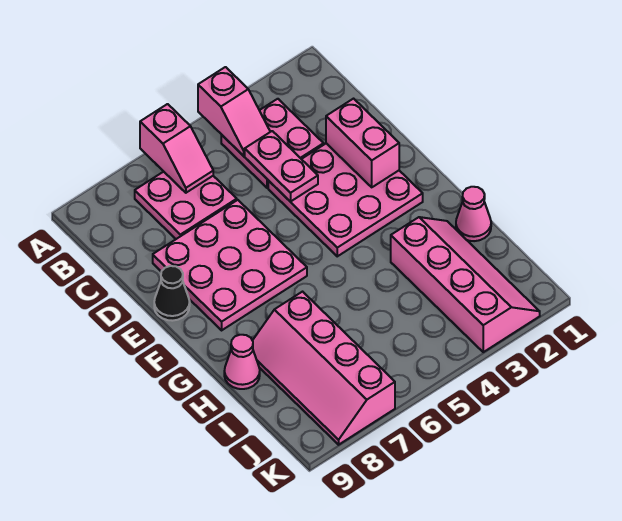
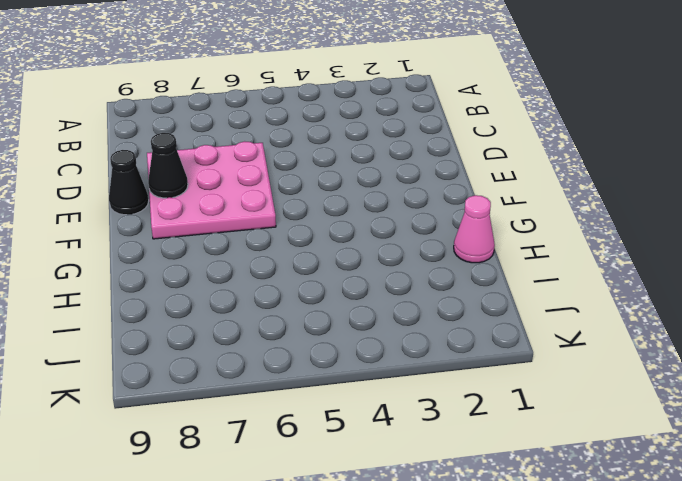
black 1x1 cone [148,133,188,198] -> none
none -> pink 2x2 plate [221,99,324,188]
none -> pink 2x2 plate [135,172,237,239]
none -> pink 3x3 plate [268,143,423,256]

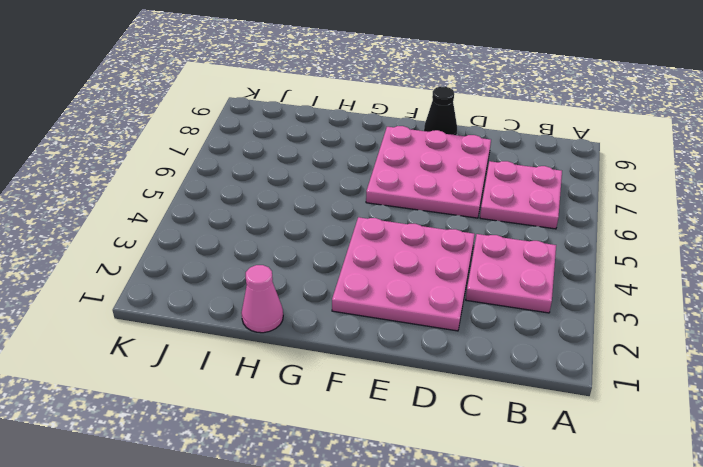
none -> pink 2x4 slope [391,217,540,352]
none -> pink 2x4 slope [253,292,395,445]
none -> pink 1x1 cone [224,335,260,389]

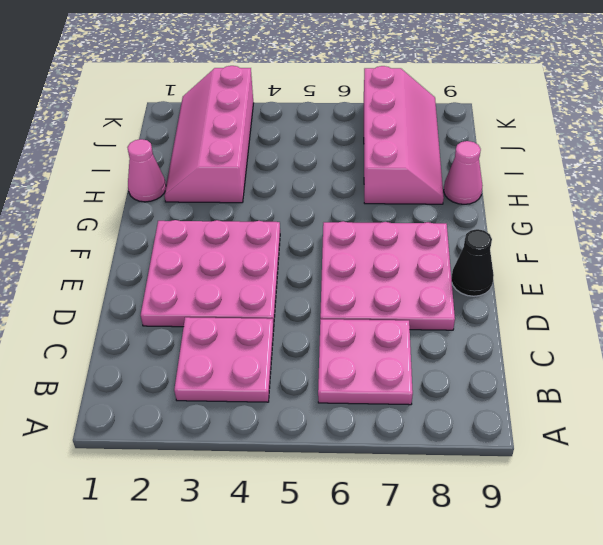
none -> pink 1x2 slope [198,67,270,156]
none -> pink 1x2 slope [140,104,213,193]
none -> pink 1x2 plate [245,131,318,202]

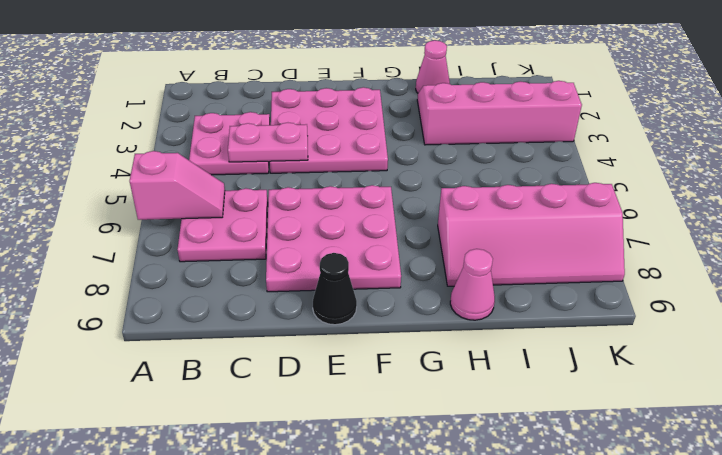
none -> pink 1x2 slope [198,67,270,156]
none -> pink 1x2 brick [326,99,399,187]

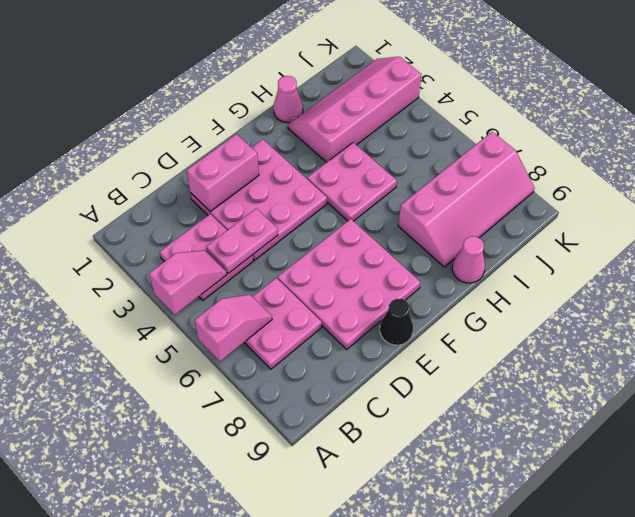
pink 2x2 plate [307,143,397,221] -> none

